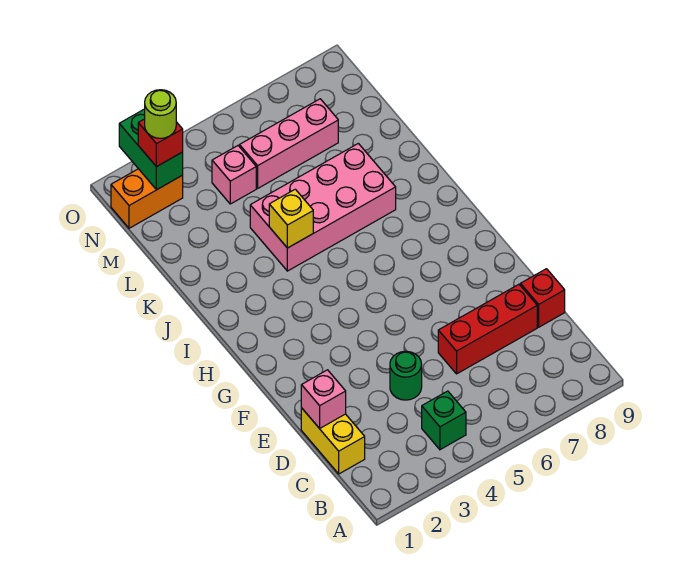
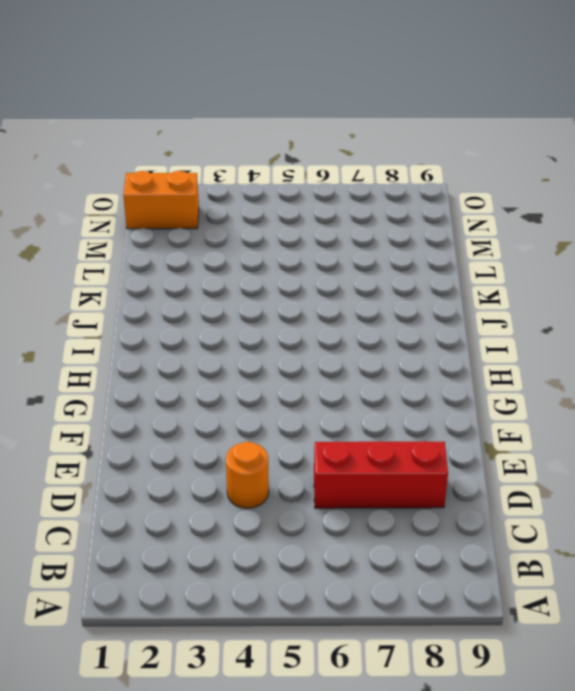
orange 1x1 round brick [226,442,269,508] -> green 1x1 round brick [390,351,422,400]
none -> green 1x1 brick [422,391,466,450]
none -> yellow 1x2 brick [301,408,365,474]
none -> red 1x1 brick [521,269,565,327]

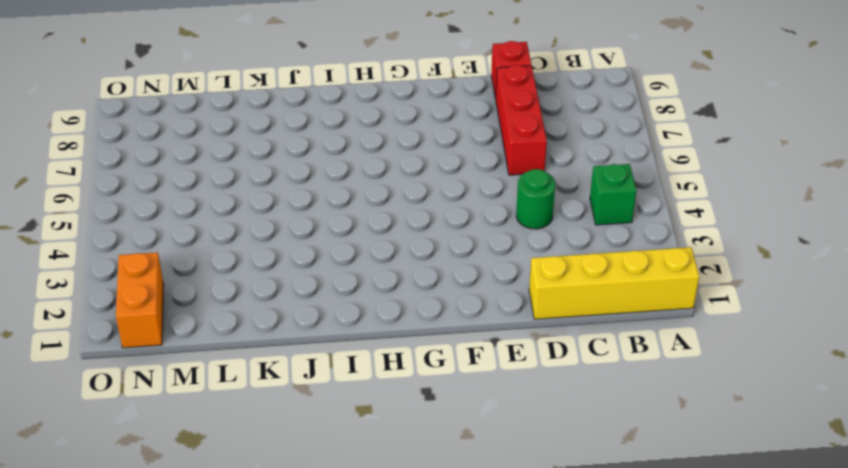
yellow 1x4 brick [529,247,699,319] -> yellow 1x2 brick [301,408,365,474]
none -> pink 2x4 brick [250,143,396,271]
none -> pink 1x1 brick [212,146,256,204]
none -> pink 1x3 brick [239,99,338,188]

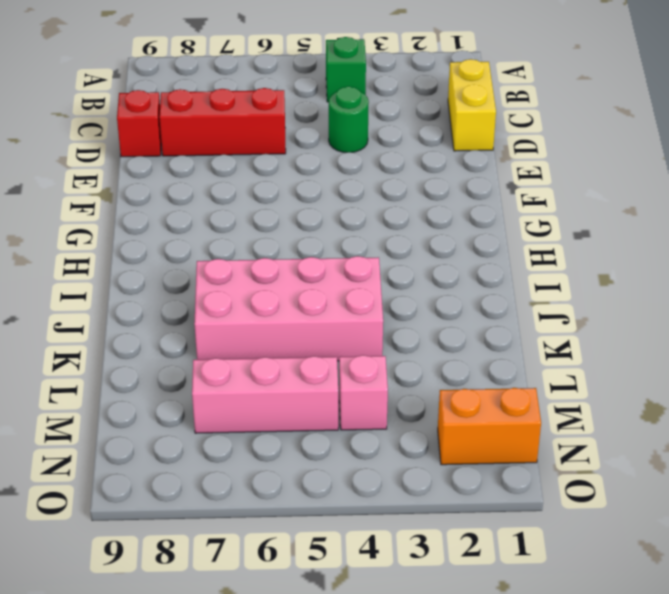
none -> pink 1x1 brick [301,370,346,429]
none -> yellow 1x1 brick [269,189,313,248]
none -> green 1x2 brick [119,109,183,190]

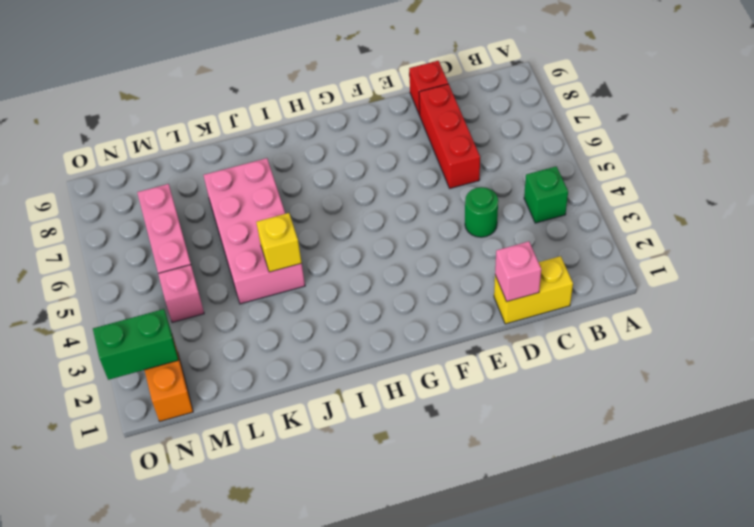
none -> red 1x1 brick [138,119,183,167]
none -> lime 1x1 round brick [145,90,176,138]

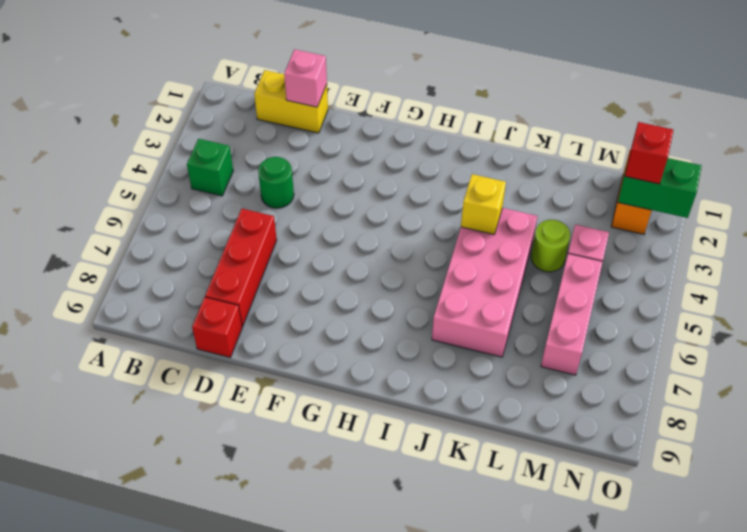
lime 1x1 round brick [531,220,570,272] -> lime 1x1 round brick moved to [145,90,176,138]

